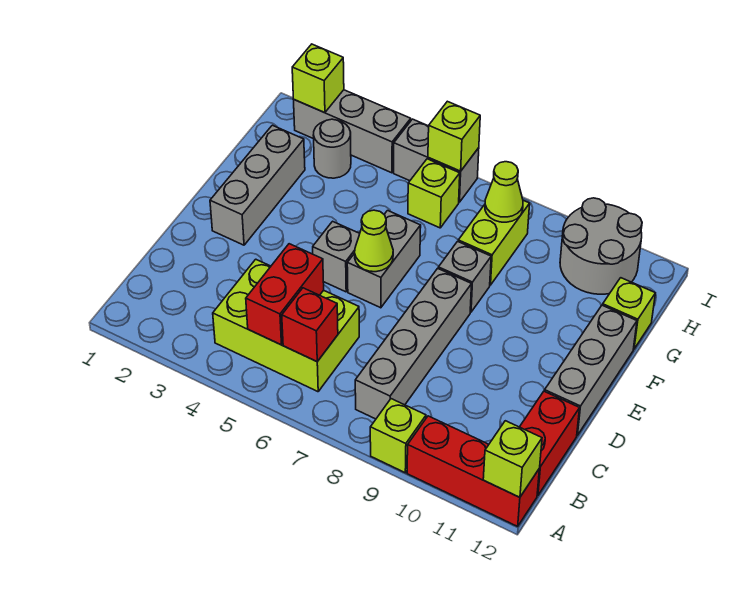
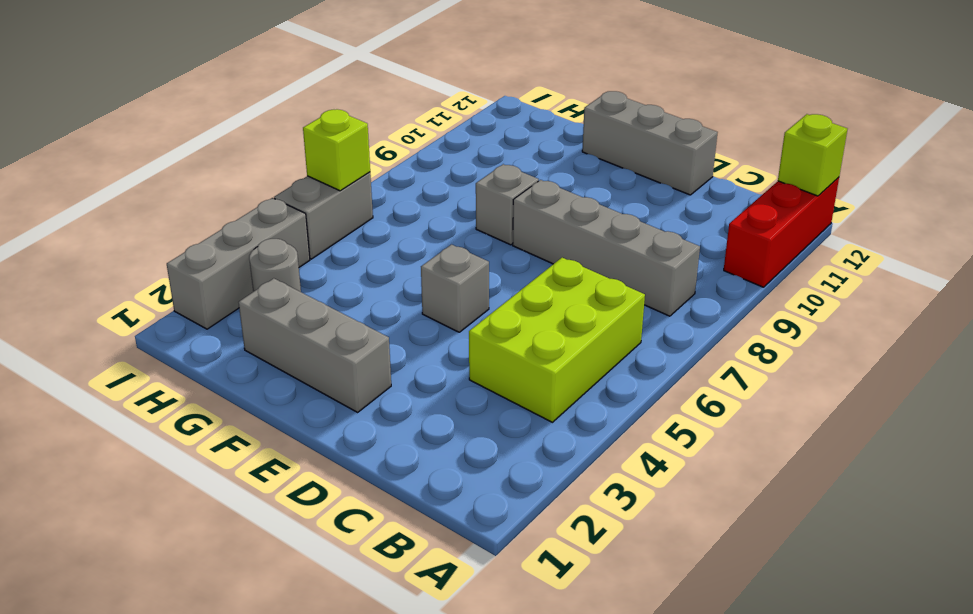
none -> lime 1x1 brick [370,399,426,473]
none -> red 1x2 brick [520,391,580,496]
none -> grey 1x2 brick [347,211,421,308]

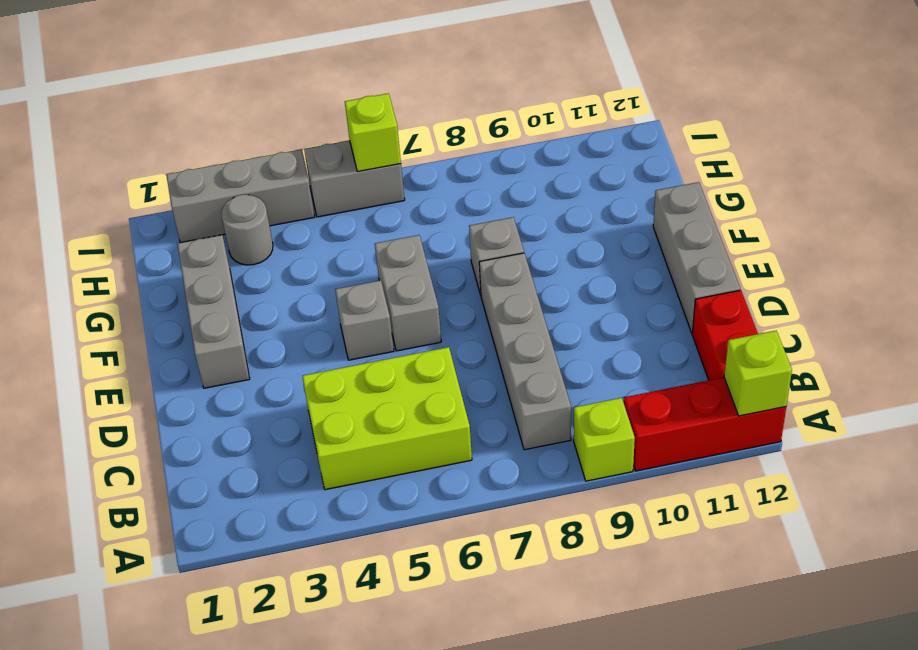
none -> lime 1x2 brick [458,200,530,285]
none -> lime 1x1 brick [603,278,655,349]
none -> lime 1x1 brick [408,159,460,228]

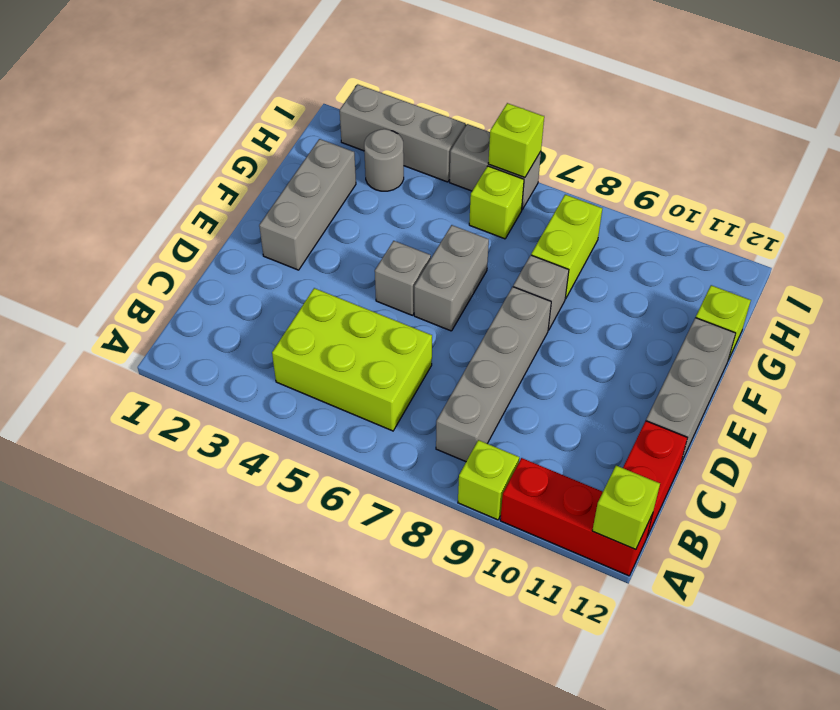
none -> grey 2x2 round brick [560,198,642,294]
none -> red 1x2 brick [246,244,324,345]
none -> red 1x1 brick [282,288,338,361]

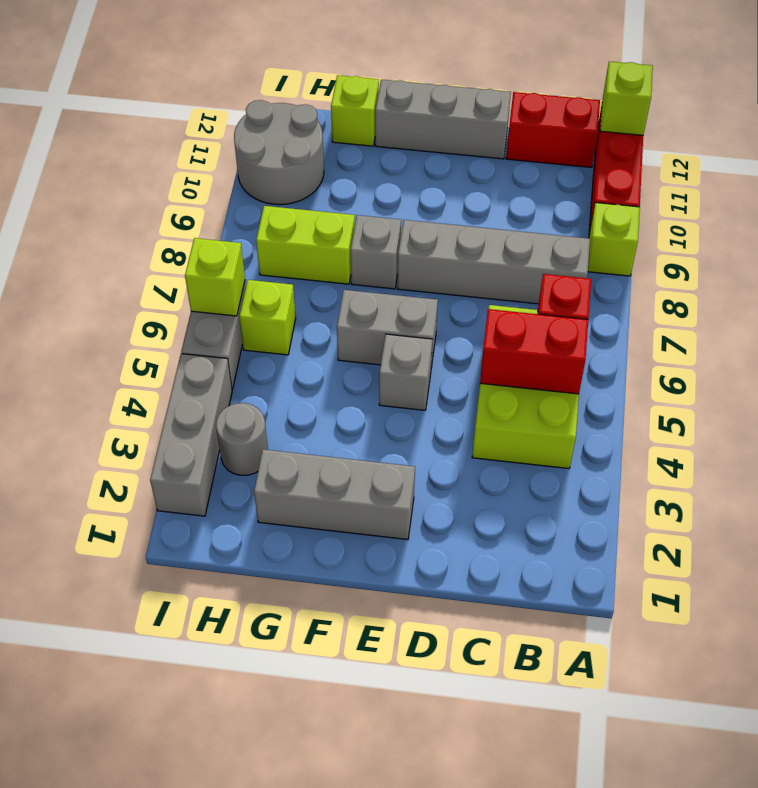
none -> lime 1x1 cone [355,210,393,272]
none -> lime 1x1 cone [485,162,523,222]
none -> lime 1x1 brick [292,44,344,113]

